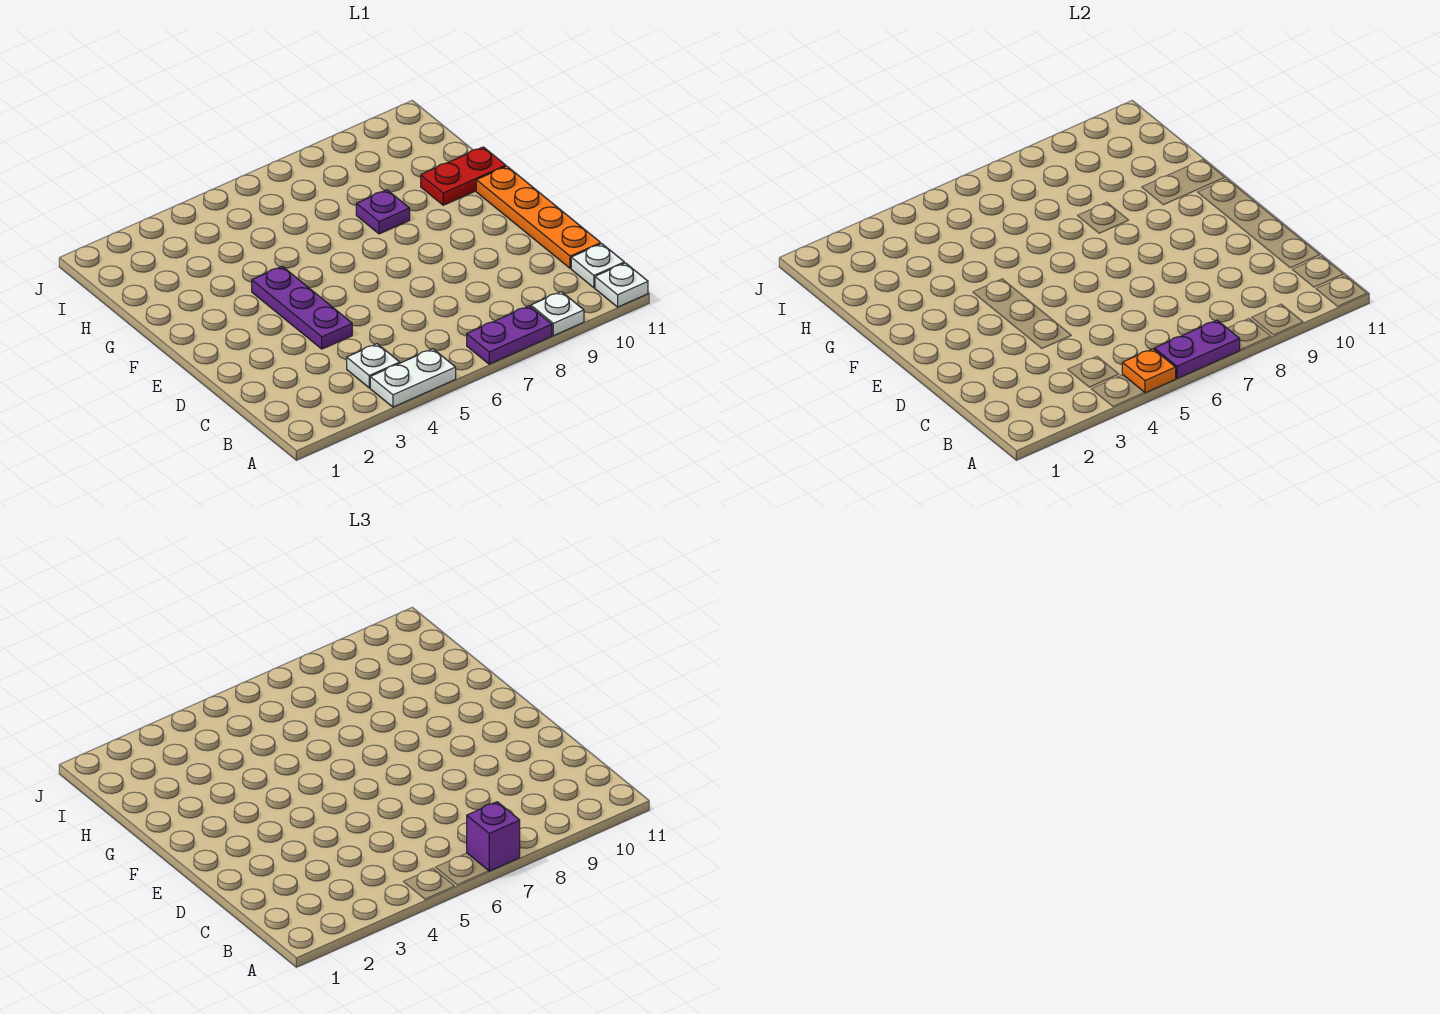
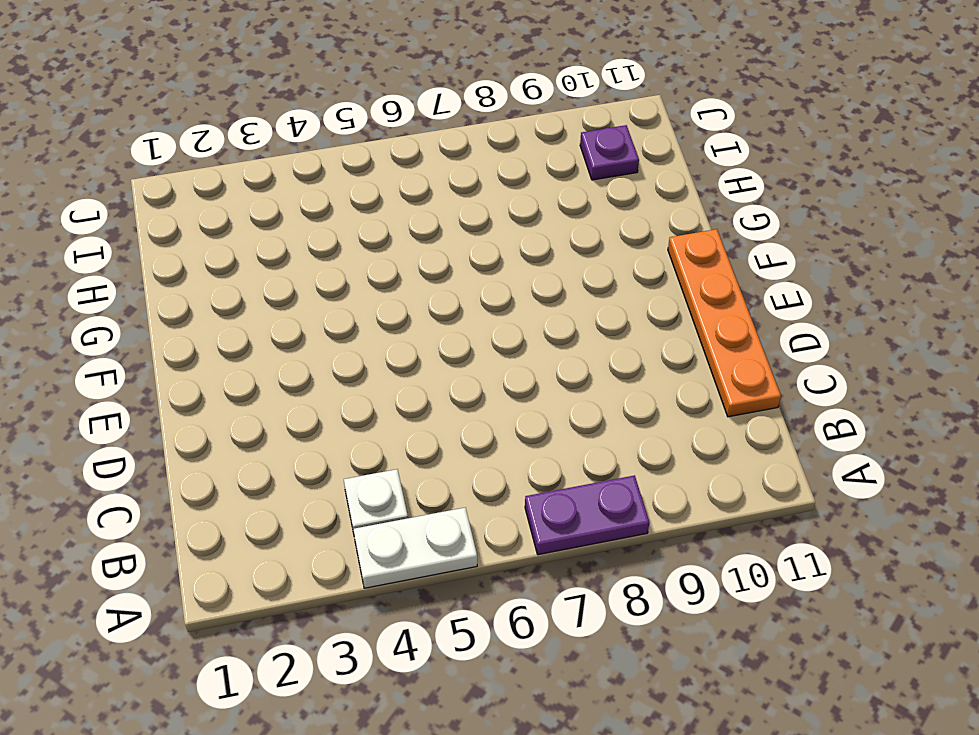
purple 1x1 plate [580,125,639,180] -> purple 1x1 plate moved to [356,190,410,234]
none -> white 1x1 plate [531,292,584,336]
none -> white 1x1 plate [595,263,648,307]
none -> white 1x1 plate [571,244,624,288]

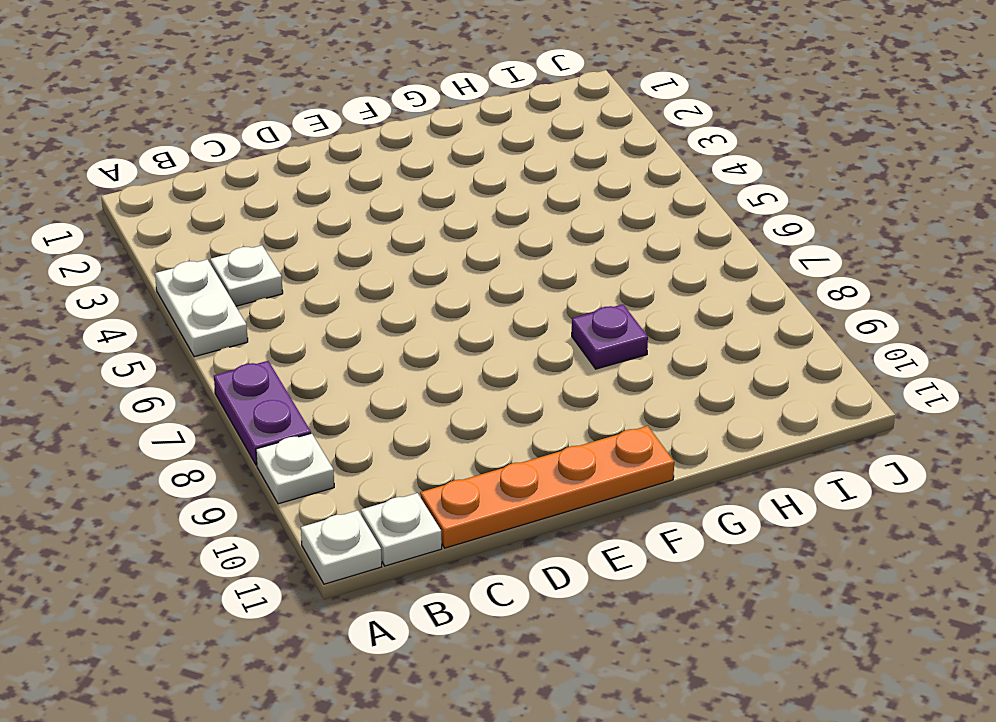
none -> purple 1x3 plate [252,266,352,349]
none -> red 1x2 plate [421,147,506,205]
none -> orange 1x1 plate [1122,349,1176,393]

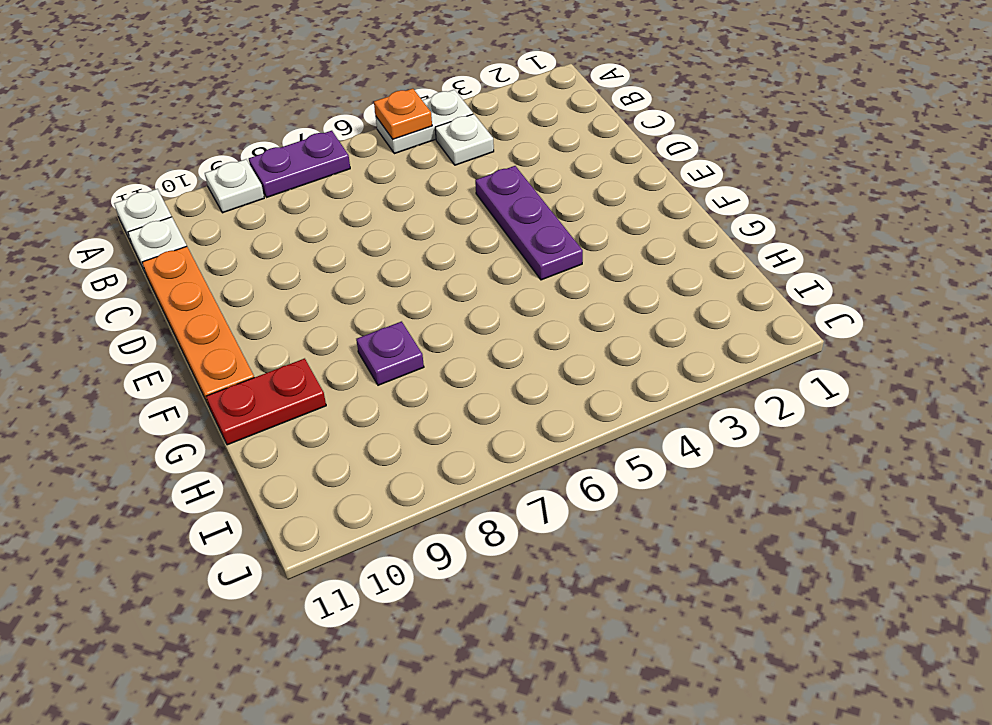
none -> purple 1x2 plate [1155,320,1240,379]
none -> purple 1x1 brick [467,802,520,871]

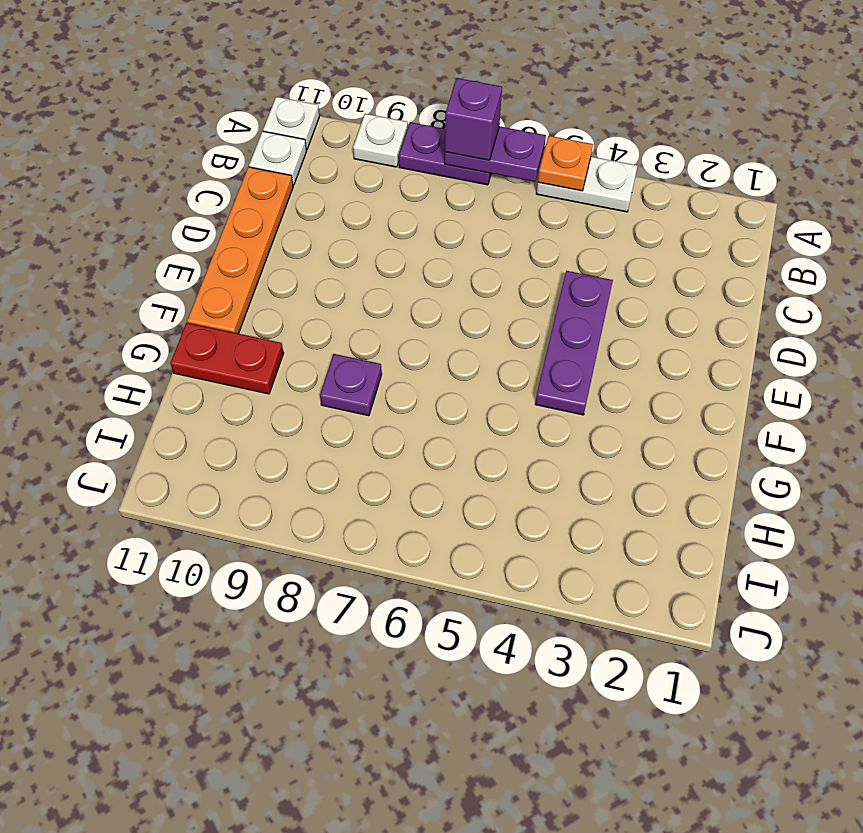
none -> white 1x1 plate [347,344,400,388]

